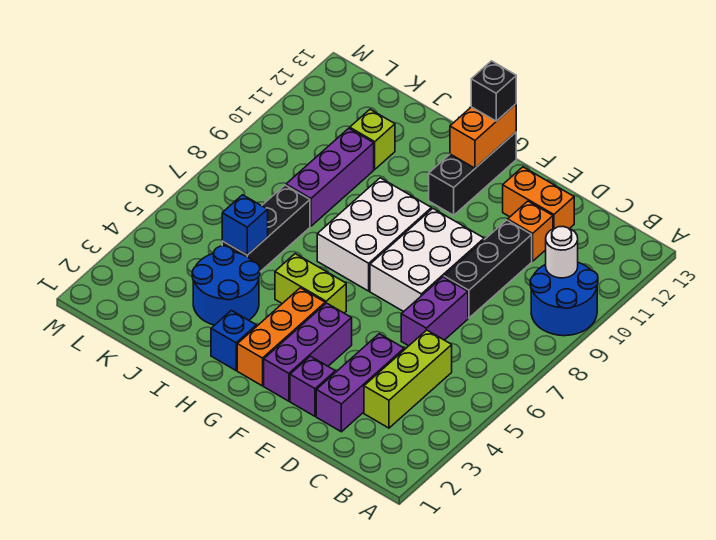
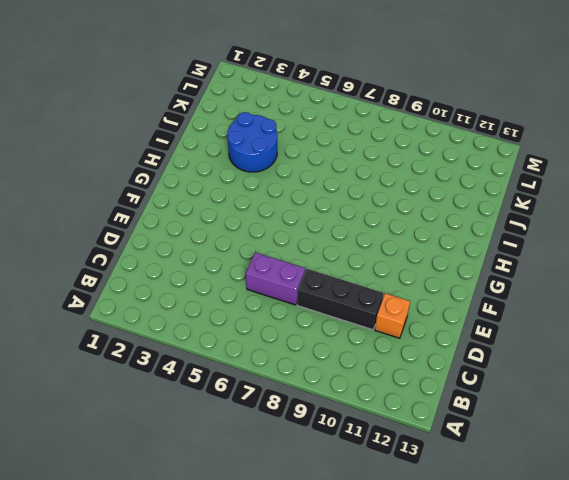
none -> blue 2x2 round brick [530,263,598,336]
none -> lime 1x3 brick [364,330,452,428]
none -> purple 1x3 brick [316,334,404,432]

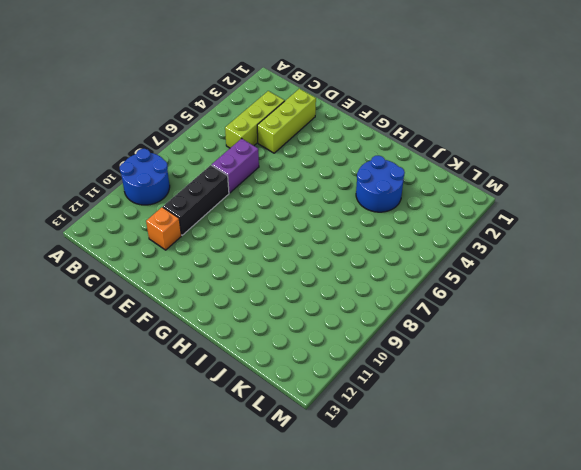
lime 1x3 brick [257,89,316,153] -> purple 1x3 brick [316,334,404,432]
none -> orange 1x2 brick [503,167,574,229]
none -> purple 1x1 brick [290,356,335,416]
none -> white 2x3 brick [370,209,484,312]

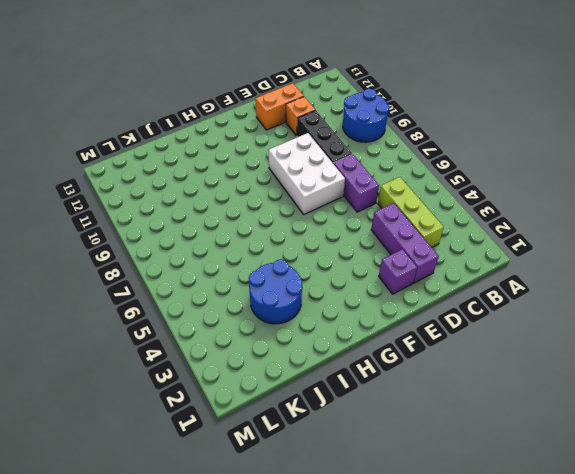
none -> purple 1x3 brick [264,303,352,401]
none -> orange 1x3 brick [237,288,325,386]
none -> lime 1x2 brick [275,254,346,313]

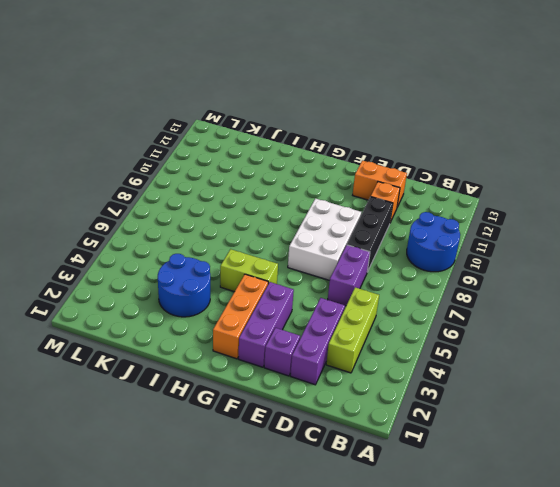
none -> white 2x3 brick [317,178,431,291]
none -> black 1x3 brick [429,132,516,215]
none -> blue 1x1 brick [211,310,256,370]

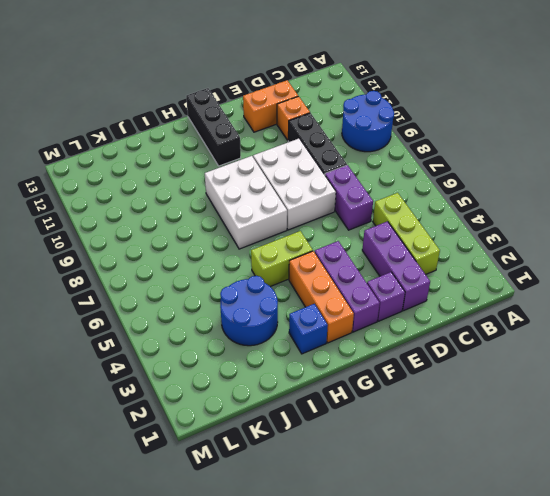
none -> black 1x3 brick [222,185,310,272]
none -> purple 1x3 brick [286,128,374,226]
none -> lime 1x1 brick [350,109,395,169]

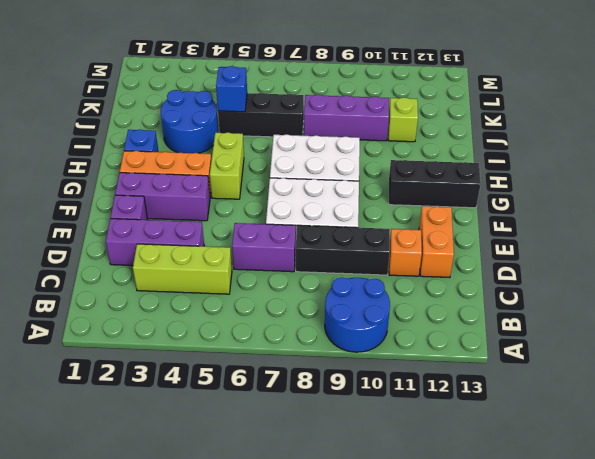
none -> white 1x1 round brick [546,227,578,278]
none -> orange 1x2 brick [450,104,516,168]
none -> black 1x1 brick [471,61,516,121]

